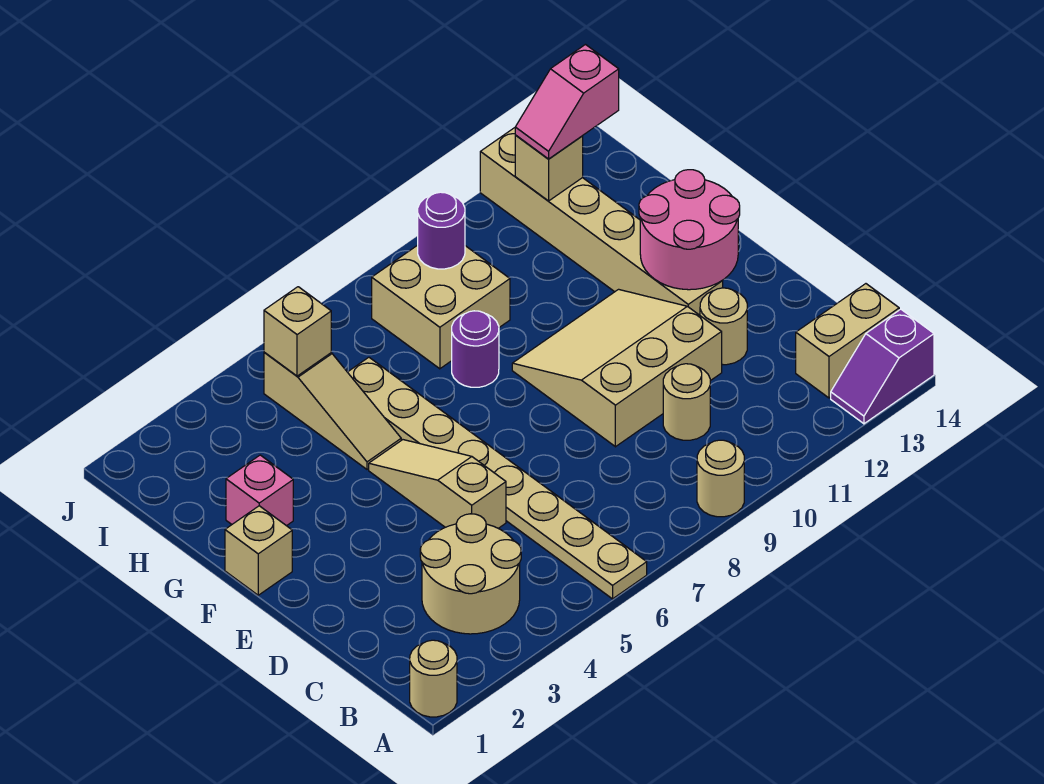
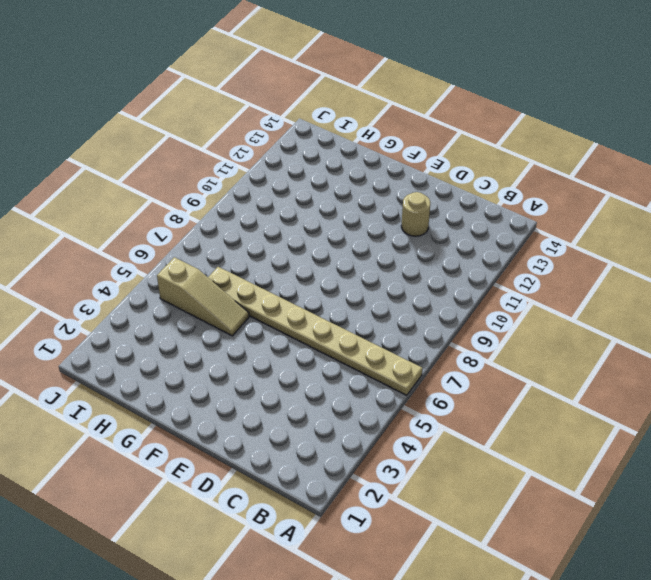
none -> tan 1x1 round brick [410,640,457,717]
none -> tan 1x1 round brick [697,440,744,517]
none -> purple 1x2 slope [831,309,934,424]

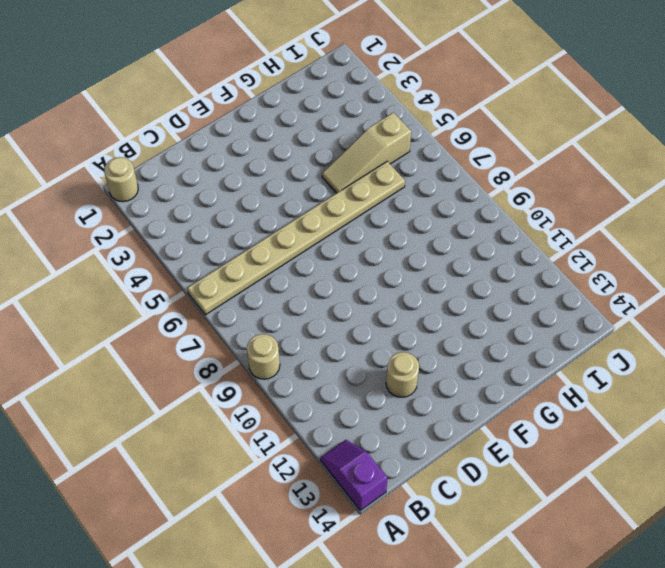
none -> tan 2x2 round brick [420,514,521,634]
none -> tan 1x2 brick [796,284,899,398]
none -> tan 1x1 round brick [663,364,710,440]

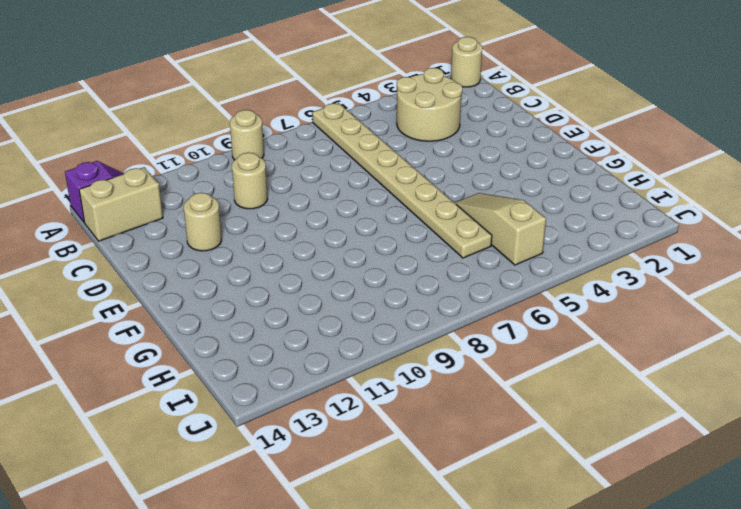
none -> tan 1x3 slope [369,440,506,528]
none -> tan 3x3 slope [512,289,722,447]
none -> tan 1x6 brick [480,128,723,315]

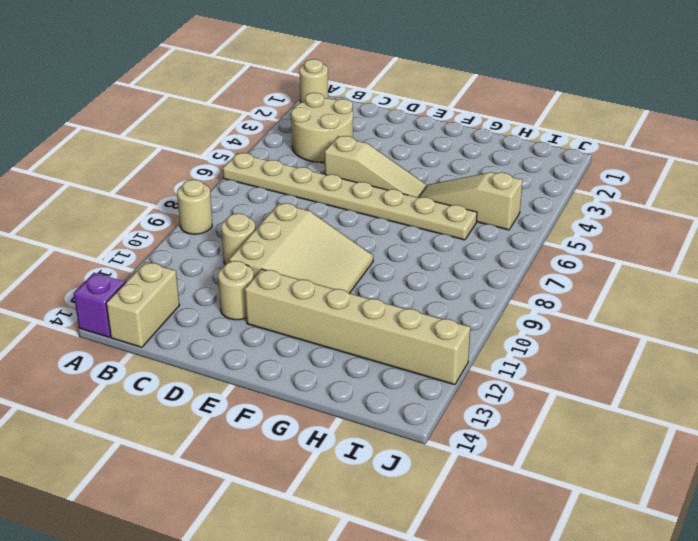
none -> tan 1x1 brick [225,506,292,595]
none -> pink 1x1 brick [226,455,293,526]
none -> purple 1x1 round brick [452,311,499,387]

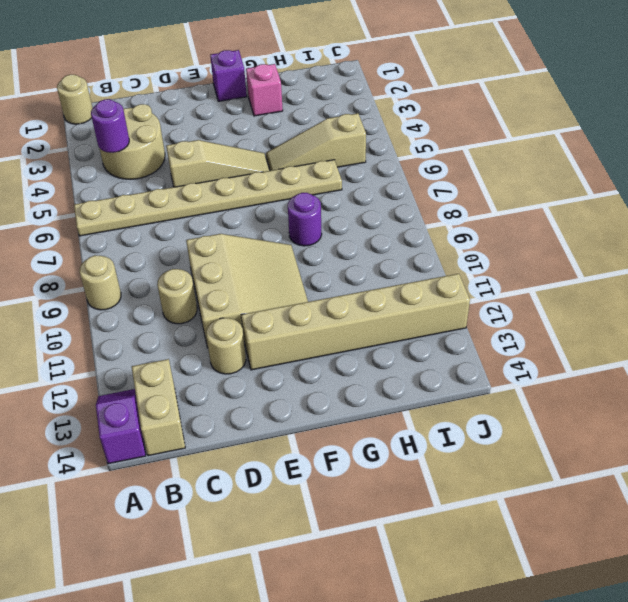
purple 1x1 round brick [91,99,129,153] -> purple 1x1 round brick moved to [418,192,465,269]
purple 1x1 brick [210,50,247,101] -> tan 1x1 brick [225,506,292,595]
none -> tan 2x2 brick [372,245,510,369]
none -> pink 2x2 round brick [639,170,740,290]
none -> tan 1x1 brick [264,287,331,376]

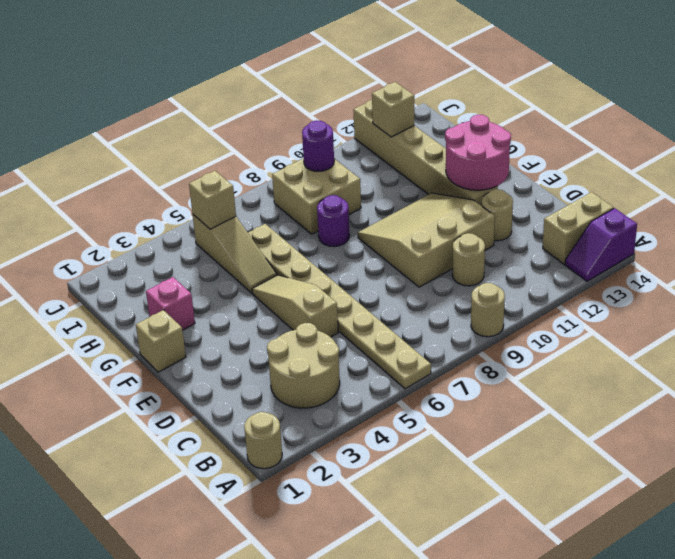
none -> pink 1x2 slope [515,45,619,159]

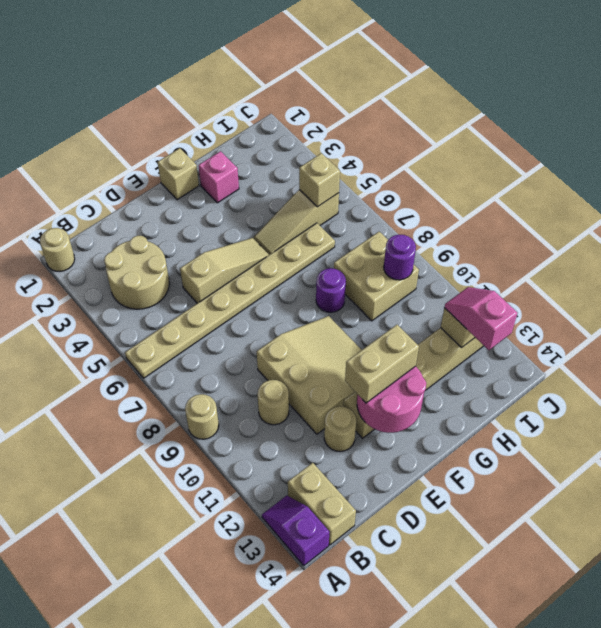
tan 1x2 brick [345,325,419,403] -> none

